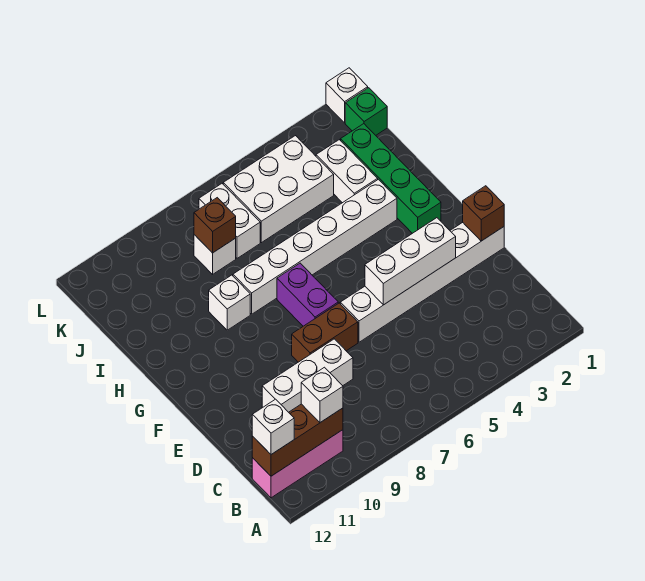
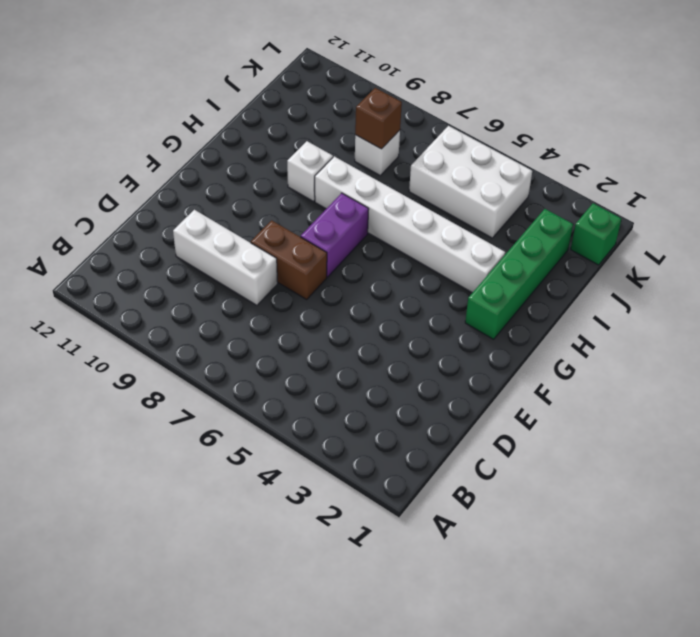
none -> pink 1x3 brick [252,430,343,498]
none -> white 1x6 brick [340,223,504,342]
none -> white 1x2 brick [316,140,378,203]

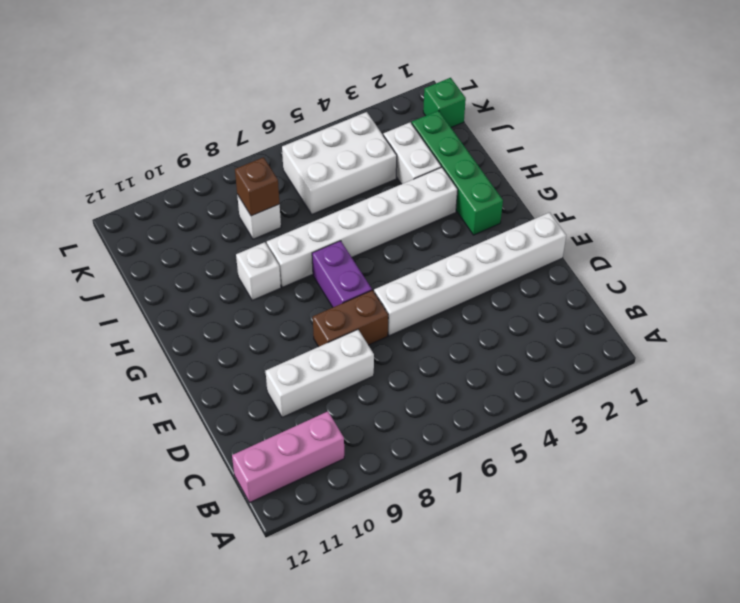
none -> white 1x2 brick [199,184,260,258]
none -> white 1x1 brick [326,68,368,123]
none -> brown 1x3 brick [252,404,343,476]

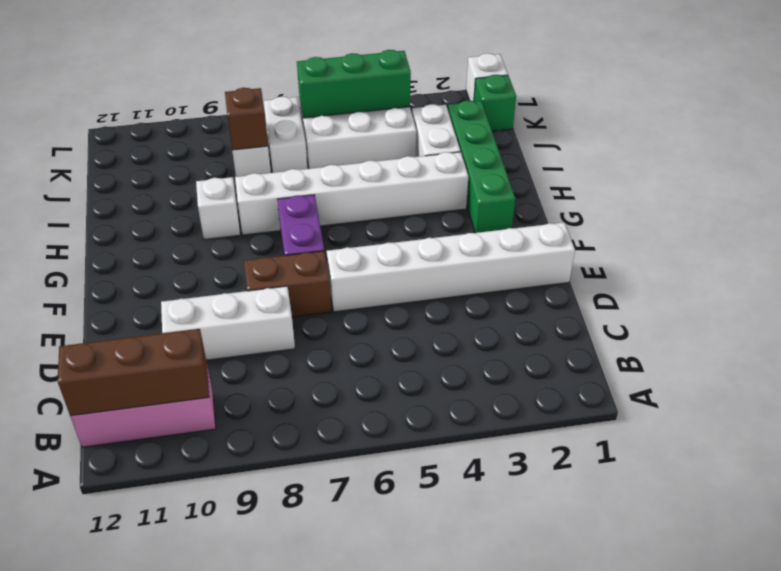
green 1x3 brick [297,50,411,118] -> none
none -> brown 1x1 brick [463,186,504,241]
none -> white 1x3 brick [365,218,456,305]
none -> white 1x1 brick [301,367,343,423]

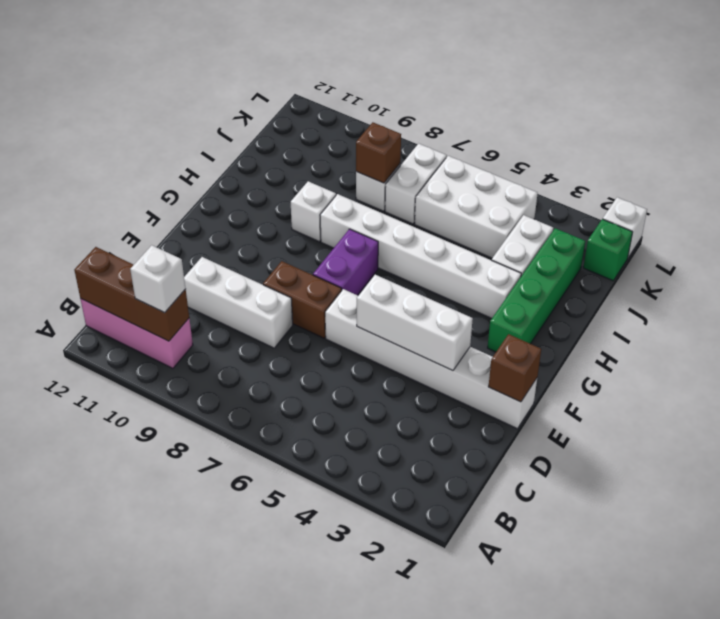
none -> white 1x1 brick [252,399,294,454]

